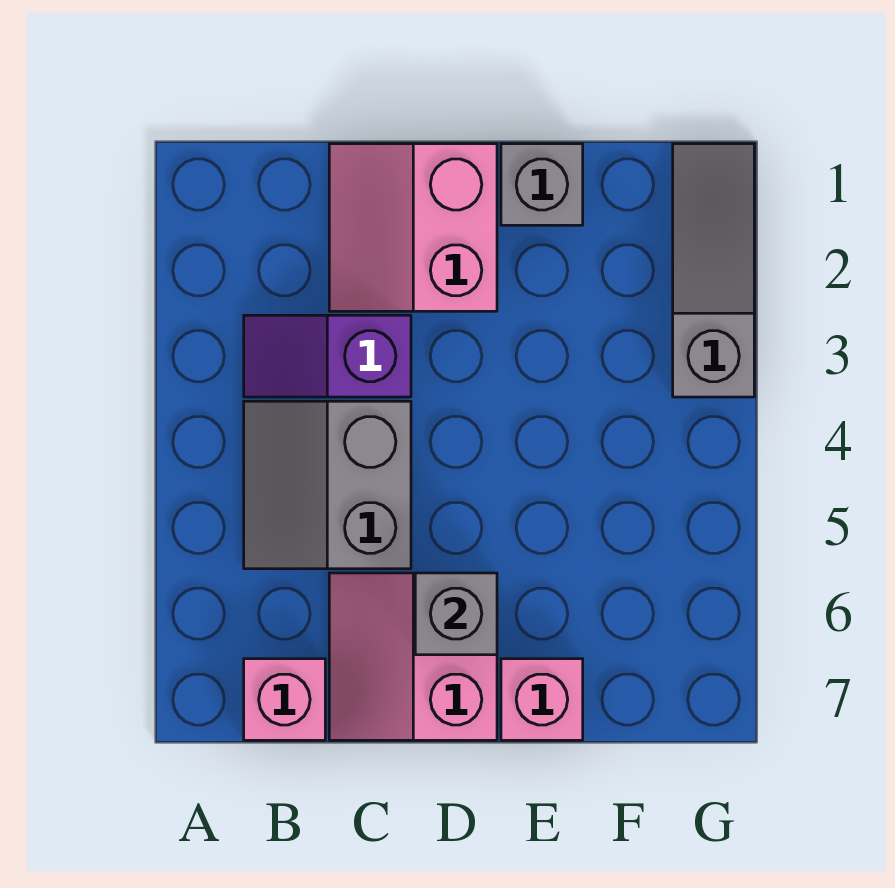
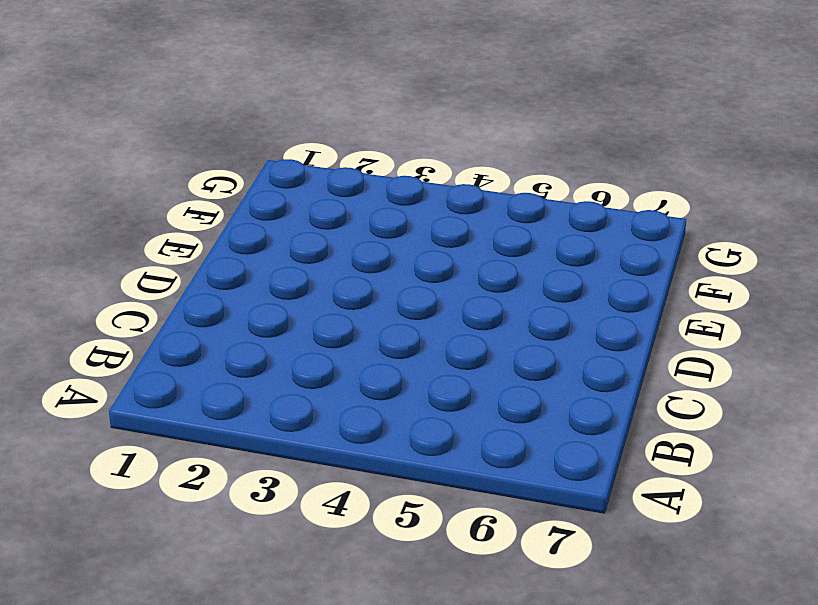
none -> purple 1x2 slope [244,315,411,397]
none -> grey 2x2 slope [244,401,411,569]

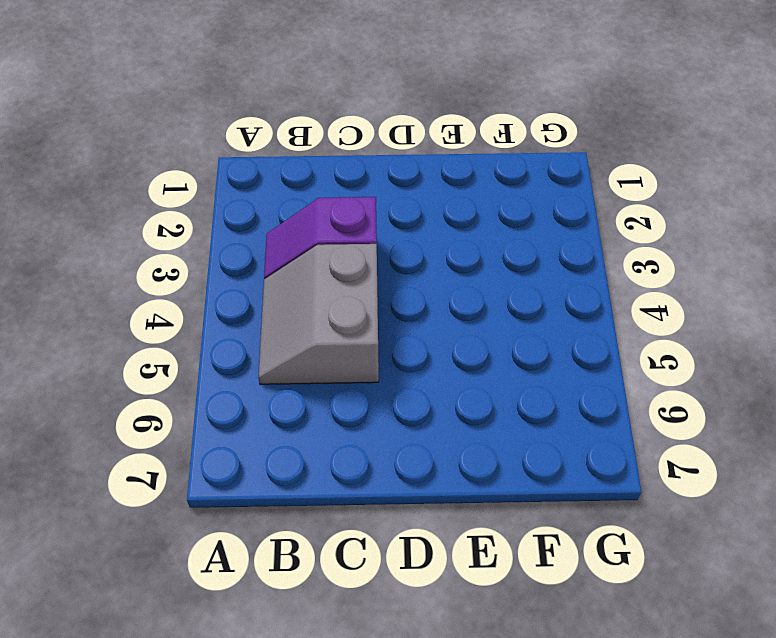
none -> pink 1x1 brick [244,659,325,740]
none -> pink 2x2 slope [329,144,497,311]

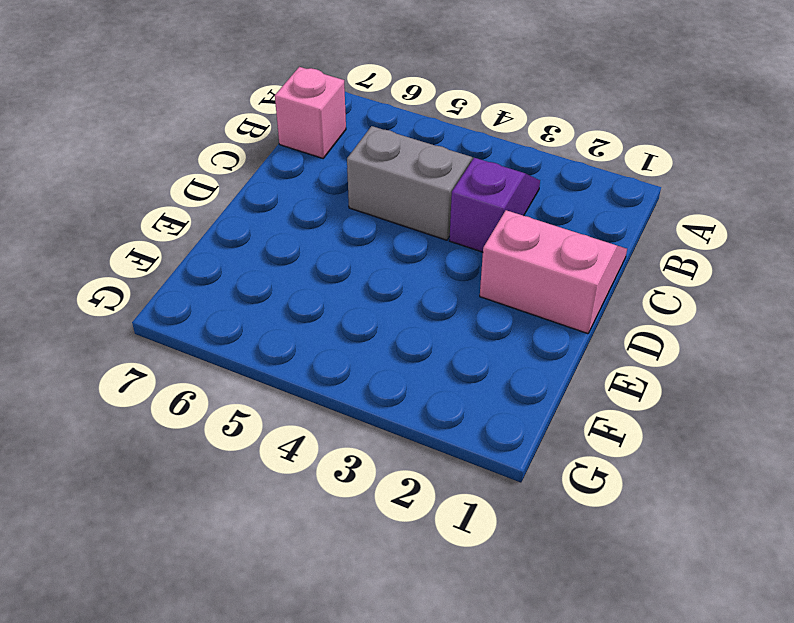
none -> pink 2x2 slope [329,573,497,740]
none -> grey 1x1 brick [501,144,583,225]

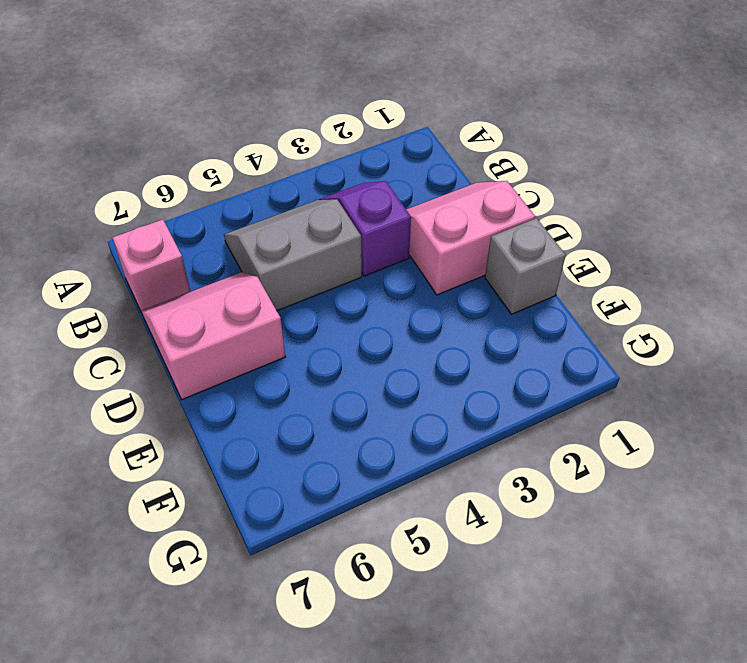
none -> pink 1x1 brick [501,659,583,740]
none -> grey 1x3 slope [673,144,754,397]

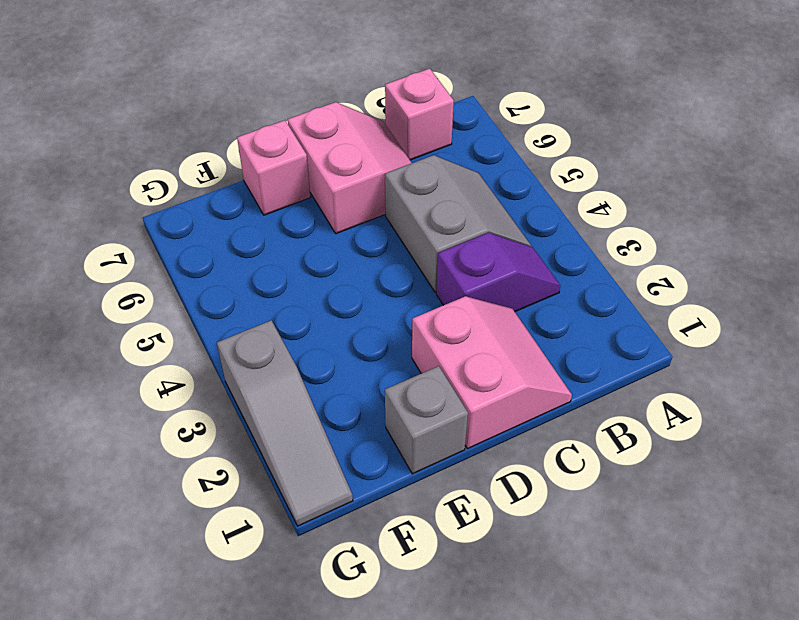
none -> grey 1x1 brick [415,573,497,655]

